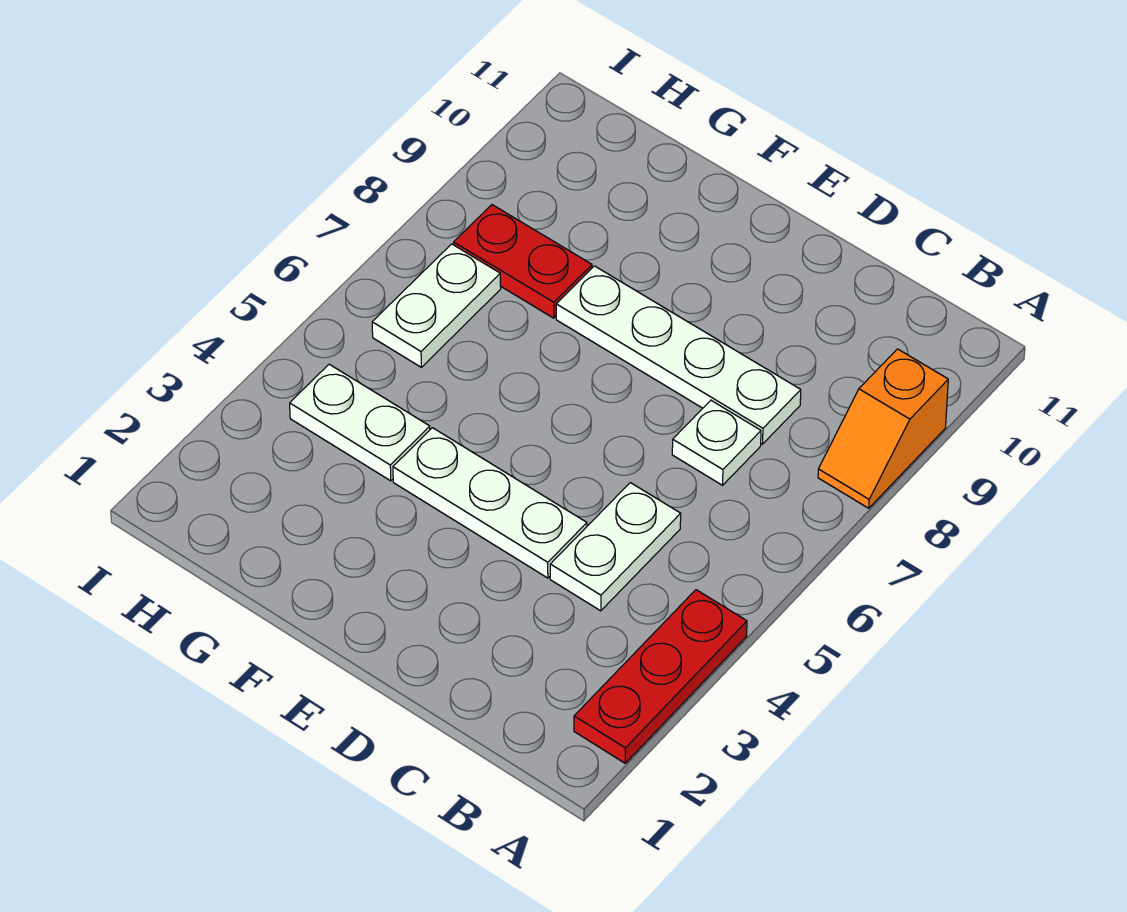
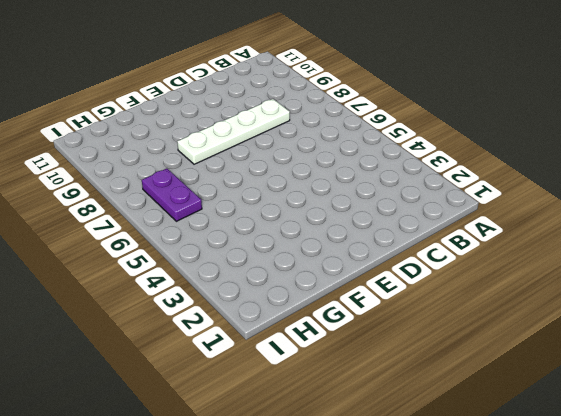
purple 1x2 plate [142,169,202,221] -> white 1x2 plate [372,244,501,367]
none -> red 1x3 plate [574,590,747,763]
none -> orange 1x2 slope [818,349,948,508]

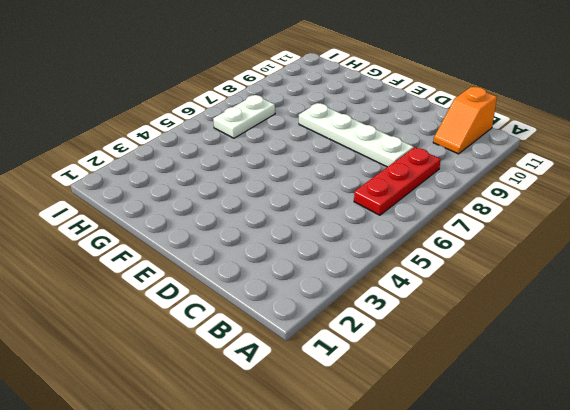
red 1x3 plate [354,147,441,215] -> red 1x3 plate moved to [574,590,747,763]
orange 1x2 slope [433,87,497,154] -> orange 1x2 slope moved to [818,349,948,508]
none -> white 1x2 plate [550,483,681,611]
none -> white 1x1 plate [672,400,761,485]

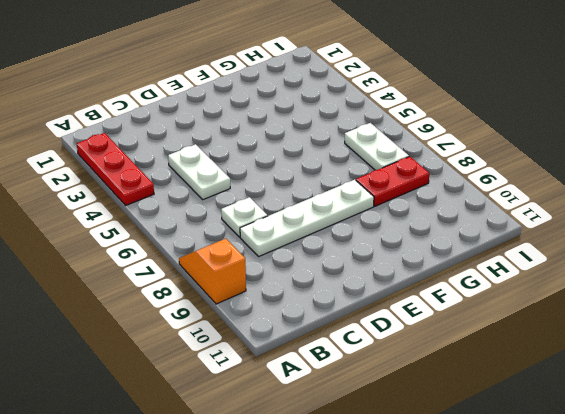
none -> white 1x3 plate [393,428,587,578]
none -> white 1x2 plate [290,364,430,481]

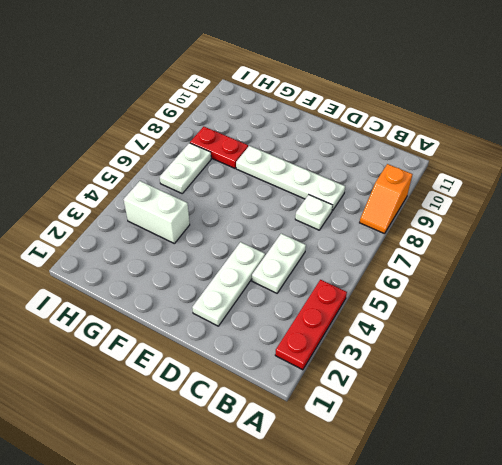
white 1x3 plate [192,242,265,326] -> white 1x3 plate turned to [393,428,587,578]
white 1x2 brick [123,181,190,243] -> white 1x2 plate [290,364,430,481]

